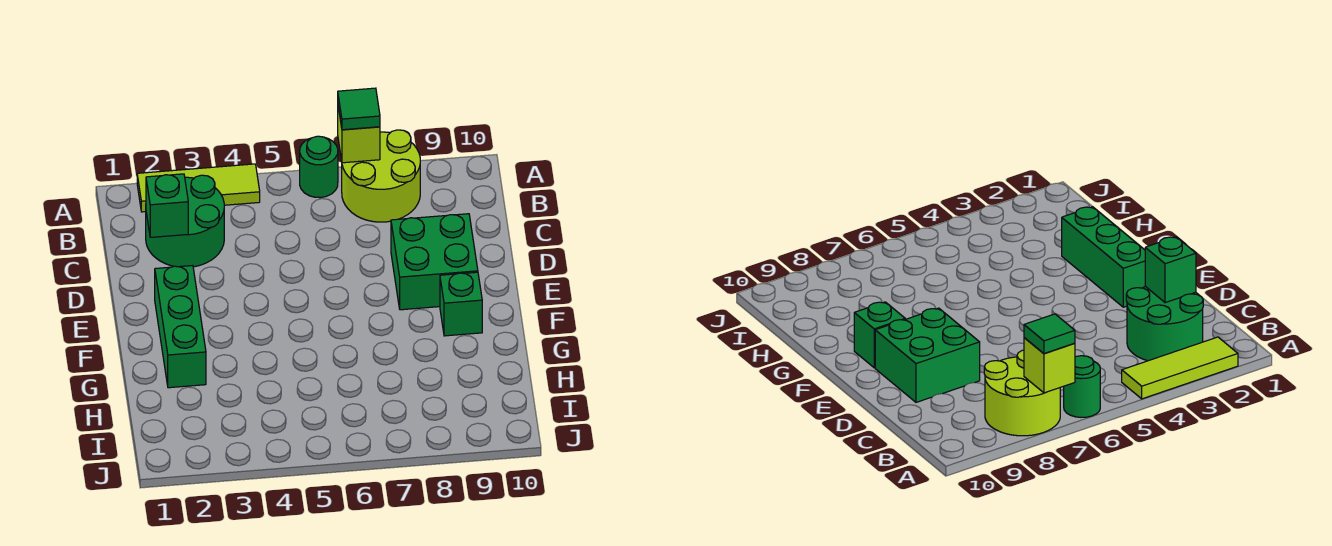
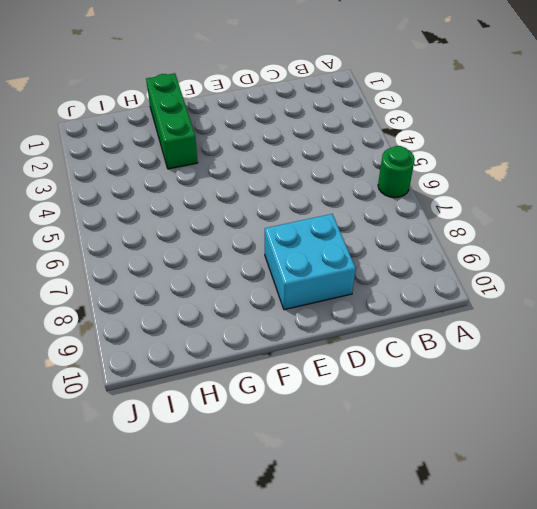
cyan 2x2 brick [265,214,356,310] -> green 2x2 brick [391,214,478,310]
green 1x3 brick [146,73,198,169] -> green 1x3 brick turned to [155,266,206,388]
none -> lime 1x3 tile [137,164,260,212]
none -> lime 2x2 round brick [342,130,420,222]

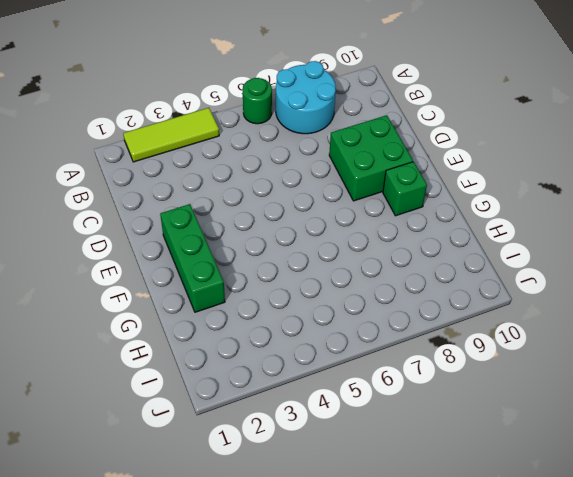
cyan 2x2 round brick [276,61,336,134] -> lime 2x2 round brick [342,130,420,222]
none -> green 2x2 round brick [146,175,224,267]
none -> lime 1x1 brick [338,108,380,163]

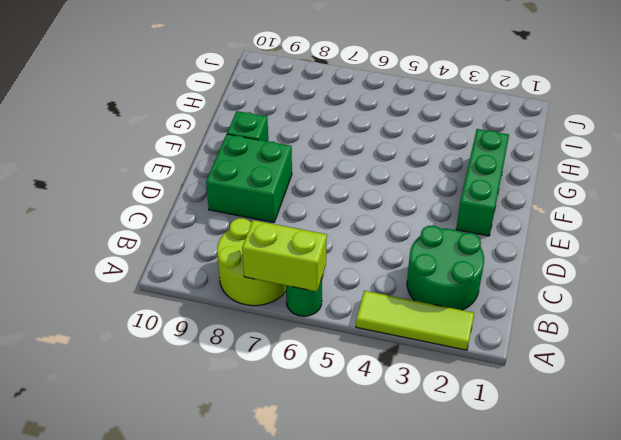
lime 1x2 brick [242,220,327,292] -> lime 1x1 brick [338,108,380,163]
none -> green 1x1 brick [146,174,188,237]
none -> green 1x1 tile [338,88,380,130]

